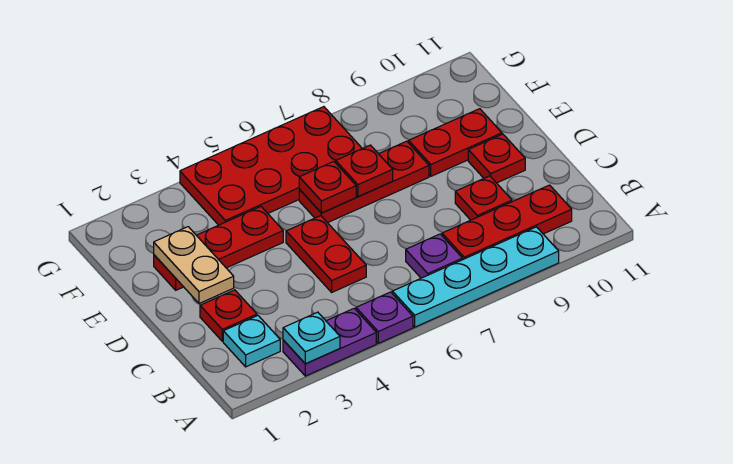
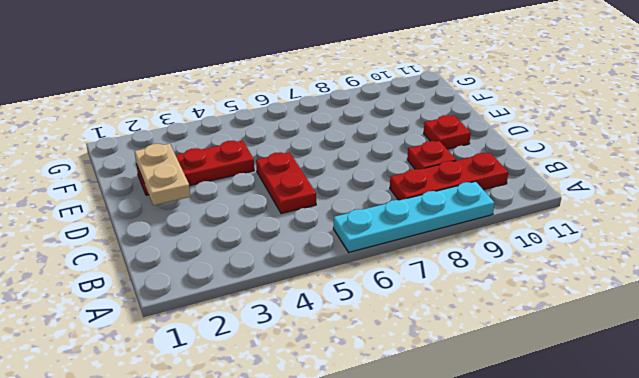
none -> purple 1x2 plate [283,308,376,376]
none -> purple 1x1 plate [356,292,413,343]
none -> cyan 1x1 plate [223,316,280,367]

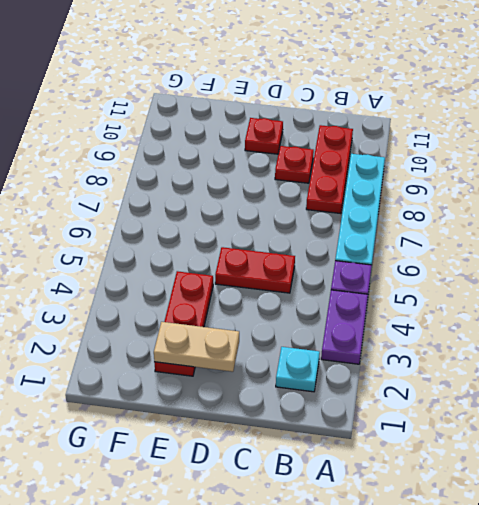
none -> purple 1x1 plate [406,234,462,278]
none -> red 1x1 plate [200,290,257,341]
none -> red 1x3 plate [299,141,429,223]

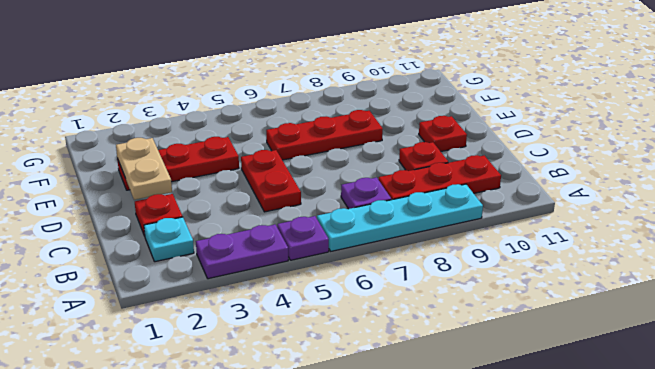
none -> red 1x2 plate [409,109,502,176]
none -> red 2x4 plate [180,107,362,225]
none -> cyan 1x1 plate [283,312,340,364]

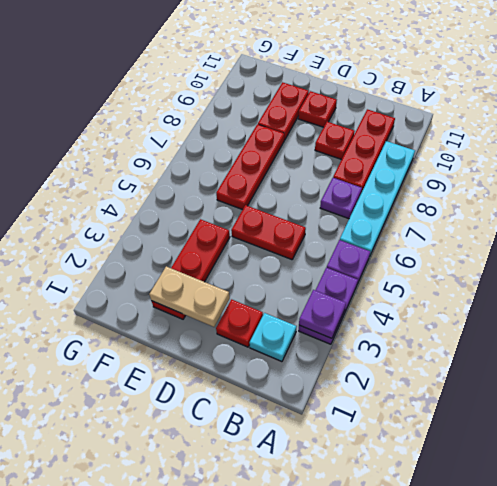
purple 1x1 plate [299,290,346,338] -> cyan 1x1 plate [283,312,340,364]
none -> red 2x4 plate [180,107,362,225]
none -> red 1x1 plate [299,162,356,213]
none -> red 1x1 plate [336,145,393,197]

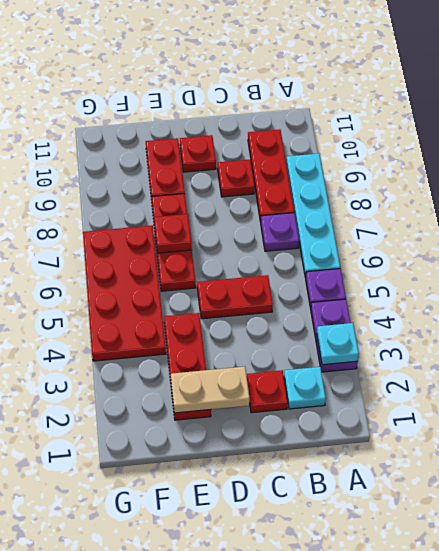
none -> red 1x1 plate [299,162,356,213]

